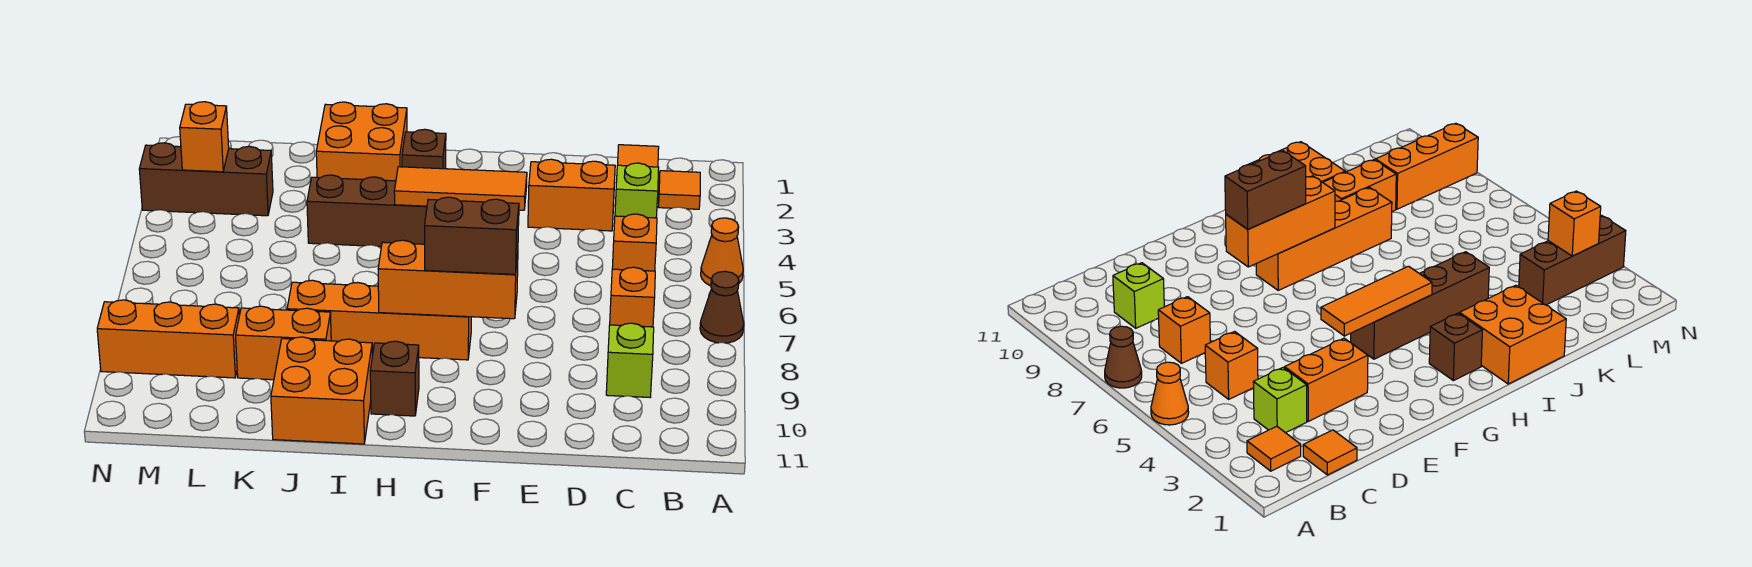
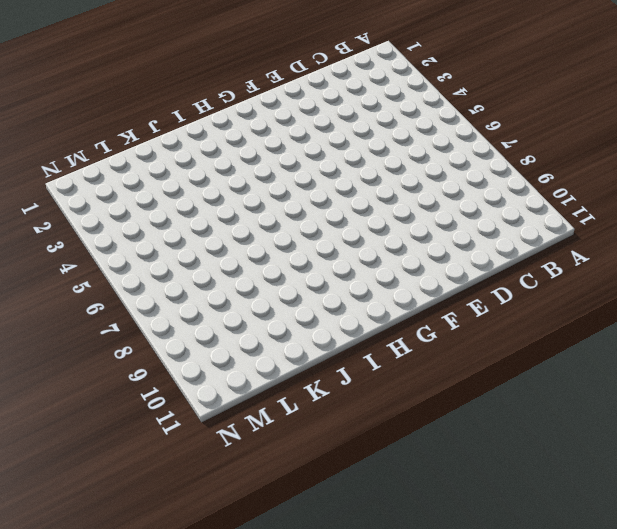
none -> orange 1x1 cone [701,218,743,286]
none -> brown 1x1 cone [700,271,744,343]
none -> orange 1x1 tile [659,171,700,209]

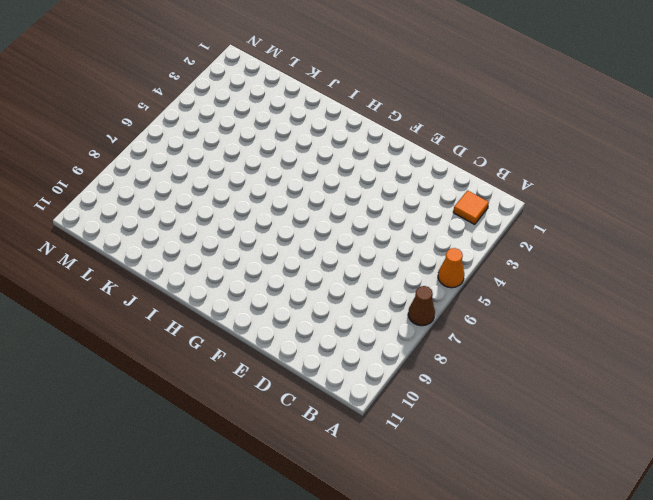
none -> orange 1x1 tile [618,145,659,167]
none -> lime 1x1 brick [615,163,659,218]
none -> orange 1x1 brick [612,214,657,271]

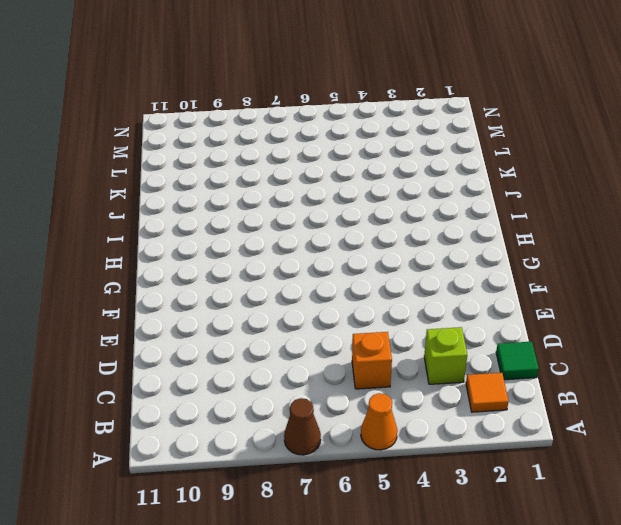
green 1x1 tile [496,342,539,380] -> orange 1x1 tile [618,145,659,167]
none -> orange 1x1 brick [610,267,655,327]
none -> lime 1x1 brick [606,323,654,397]
none -> orange 1x2 brick [528,159,615,231]

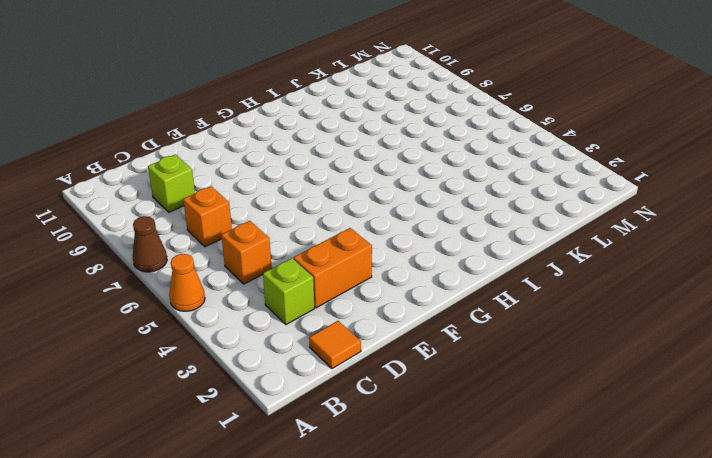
none -> orange 1x1 tile [659,171,700,209]
none -> brown 1x4 brick [307,175,427,247]
none -> orange 1x4 brick [287,280,471,360]

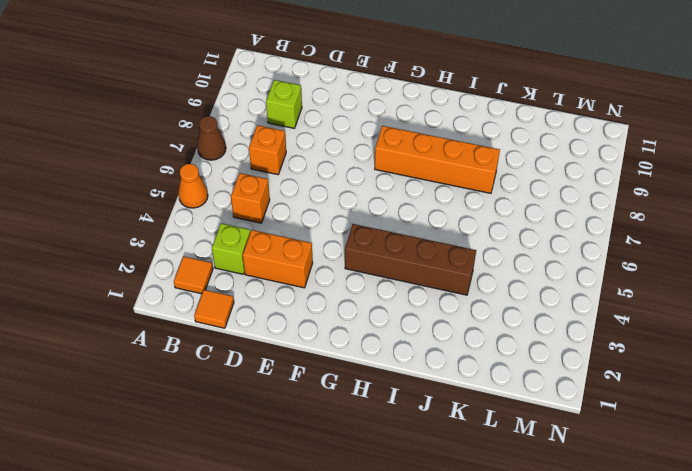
none -> brown 1x1 brick [402,129,446,169]
none -> brown 1x1 brick [370,341,419,416]
none -> orange 2x2 brick [316,102,407,181]

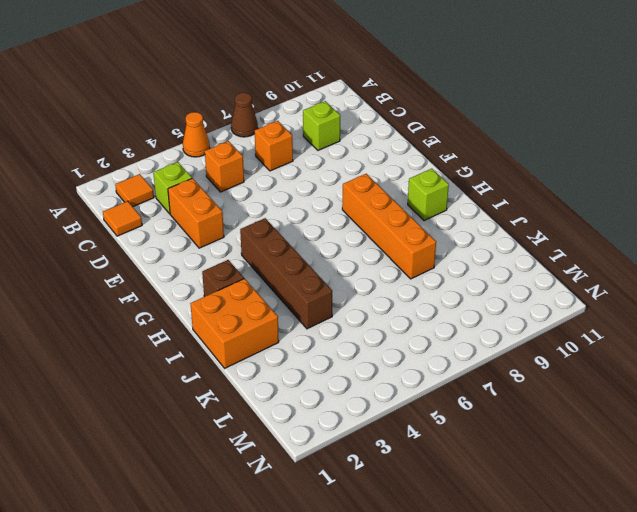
lime 1x1 brick [408,169,449,221] -> brown 1x1 brick [370,341,419,416]
none -> orange 2x2 brick [271,337,372,444]
none -> orange 1x2 brick [236,306,331,380]
none -> brown 1x3 brick [139,143,273,216]

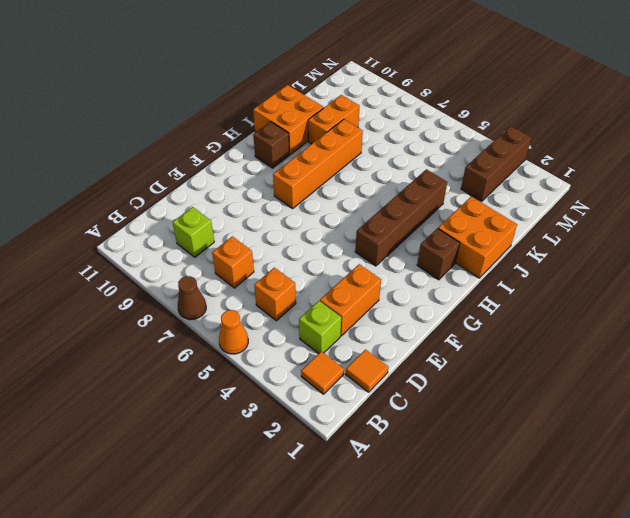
none -> orange 1x3 brick [97,300,239,378]
none -> orange 1x3 tile [394,167,527,210]
none -> orange 1x3 brick [378,240,518,319]

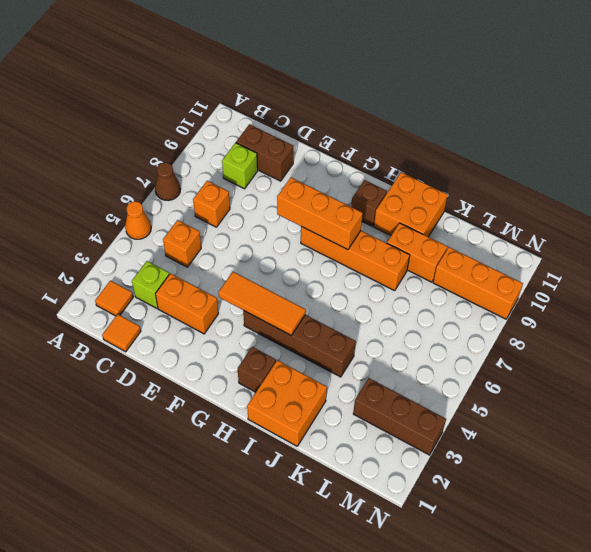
brown 1x2 brick [236,124,293,181] -> brown 1x2 brick moved to [425,197,519,274]
none -> orange 1x1 brick [180,102,229,172]

